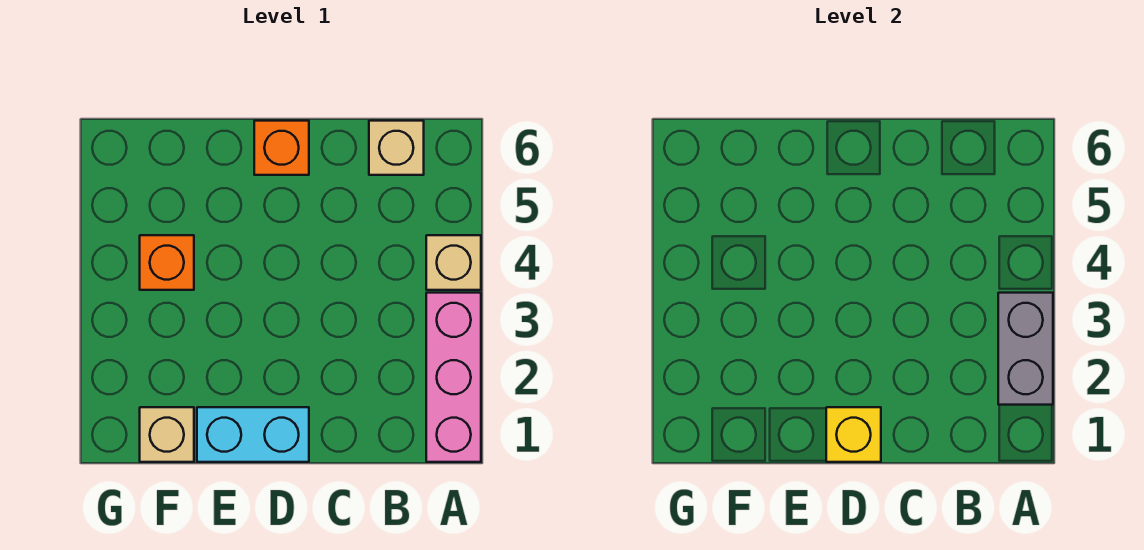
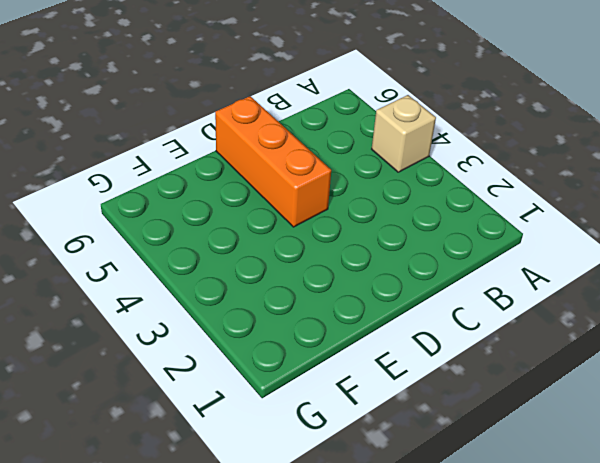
orange 1x3 brick [215,96,331,227] -> orange 1x1 brick [254,121,309,175]
none -> pink 1x3 brick [426,293,481,462]
none -> tan 1x1 brick [369,121,424,175]

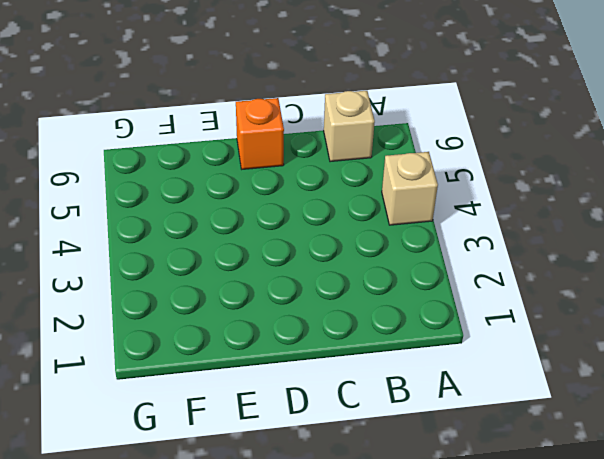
none -> pink 1x3 brick [426,293,481,462]
none -> cyan 1x2 brick [197,407,309,462]

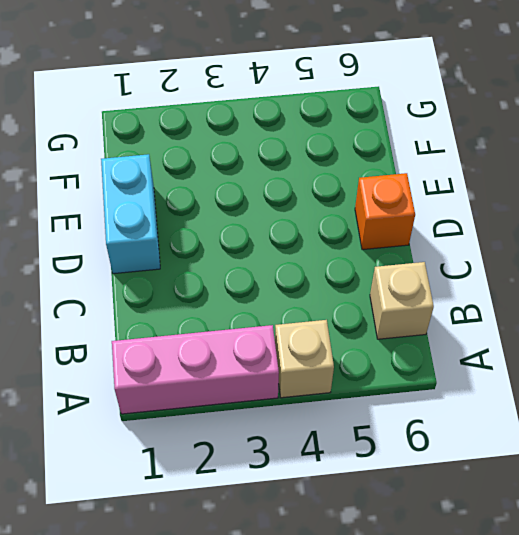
none -> tan 1x1 brick [140,407,194,462]
none -> orange 1x1 brick [140,235,194,290]

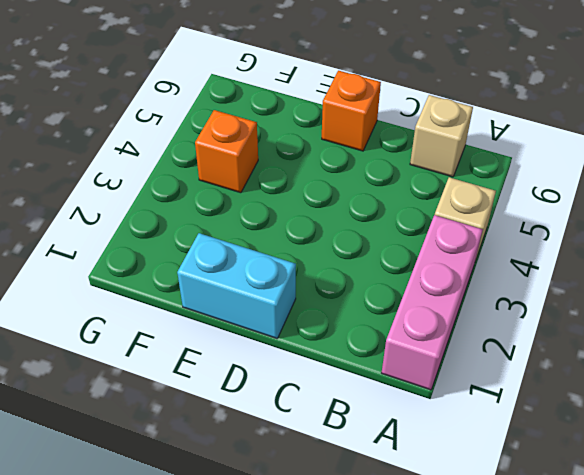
none -> tan 1x1 brick [140,407,194,462]
none -> grey 1x2 brick [998,293,1053,405]

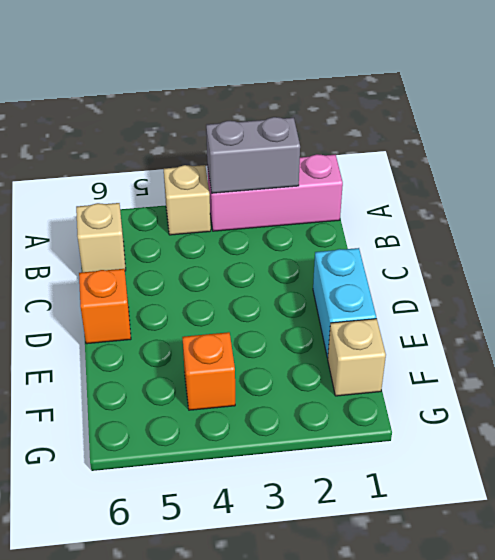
none -> yellow 1x1 brick [826,407,881,462]

